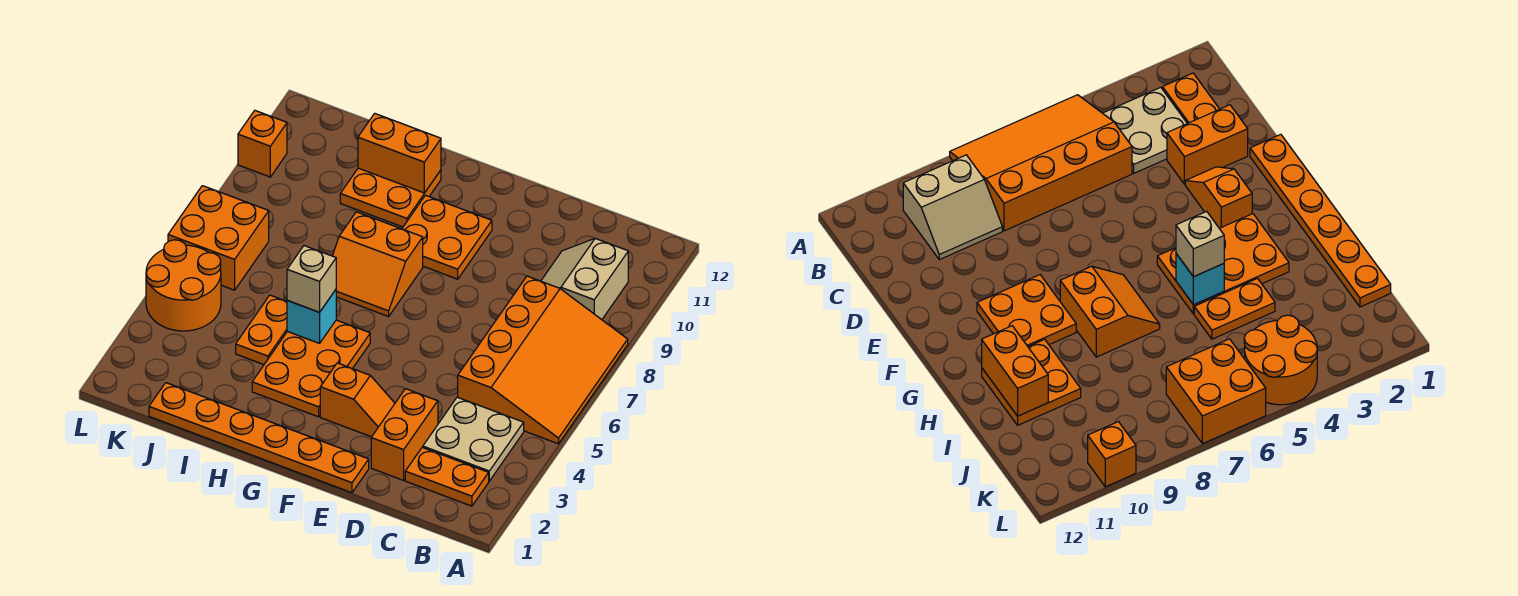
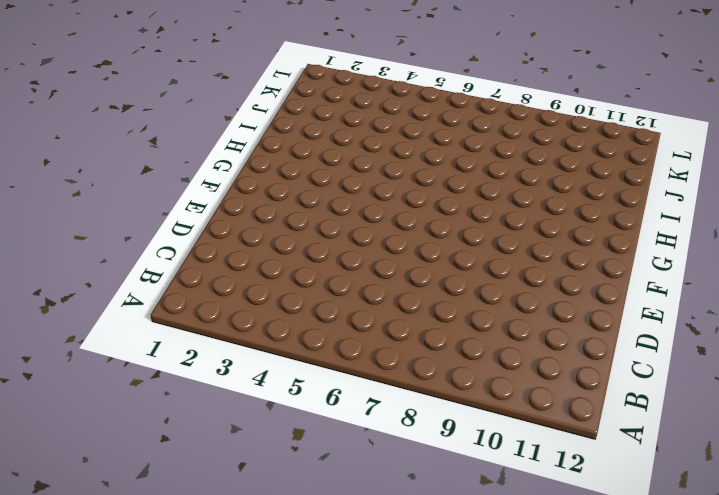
none -> orange 3x4 slope [458,276,628,444]
none -> orange 1x2 plate [405,447,489,506]
none -> tan 2x2 plate [423,397,524,481]

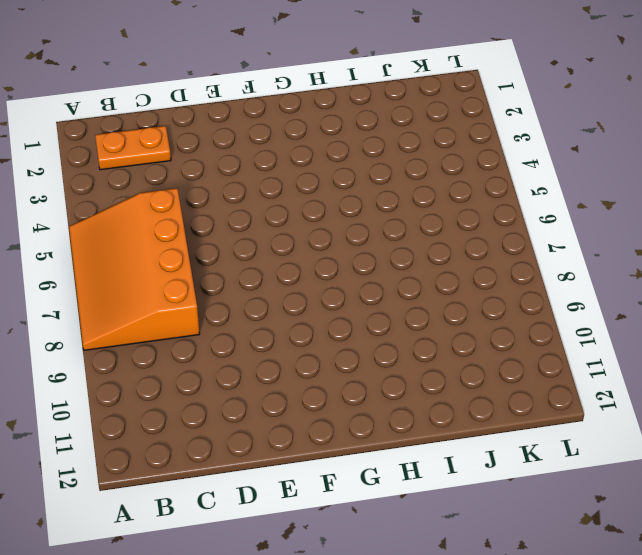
none -> tan 2x2 plate [423,397,524,481]
none -> tan 2x2 slope [541,239,628,320]
none -> orange 1x2 brick [371,389,438,480]

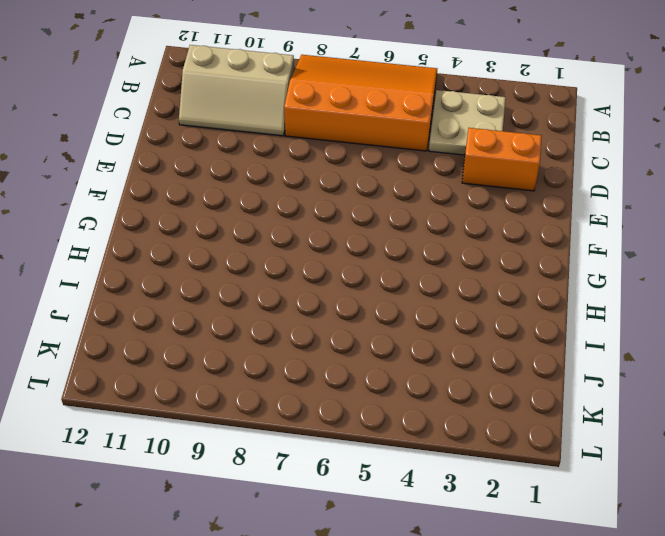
tan 2x3 slope [179,45,294,136] -> tan 2x2 slope [541,239,628,320]
none -> orange 1x2 plate [405,447,489,506]
none -> orange 1x6 plate [149,383,369,493]
none -> orange 1x2 slope [320,363,395,437]

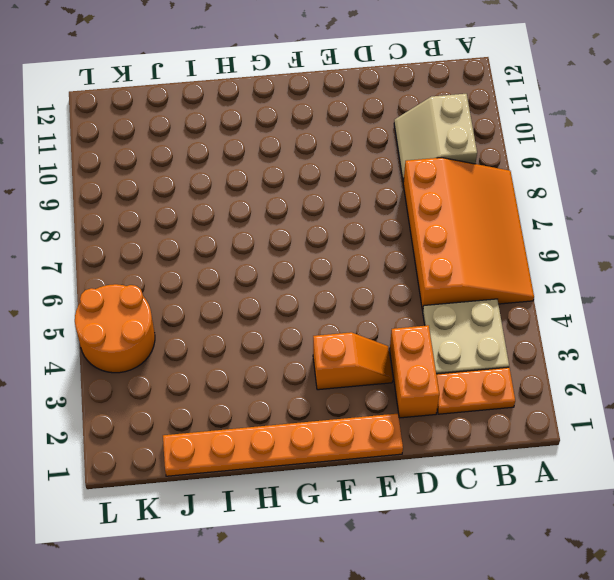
none -> orange 2x2 plate [402,195,492,279]
none -> orange 2x3 plate [252,320,370,417]
none -> orange 2x2 slope [333,212,423,316]

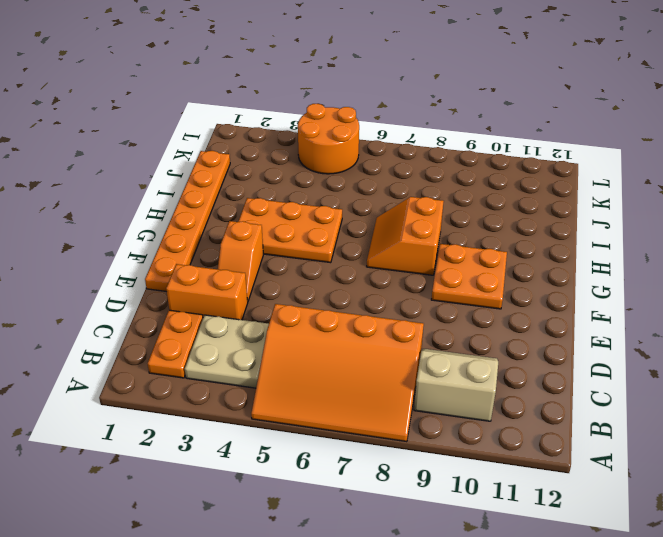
none -> orange 2x2 plate [340,168,441,227]
none -> orange 1x2 plate [236,295,287,365]
none -> orange 2x2 brick [168,186,269,290]

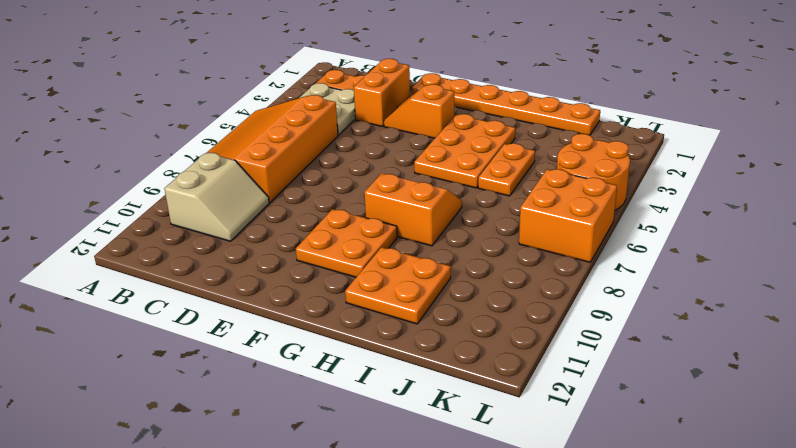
none -> orange 1x1 brick [238,111,287,177]
none -> cyan 1x1 brick [287,290,336,343]
none -> orange 1x2 brick [358,113,441,193]

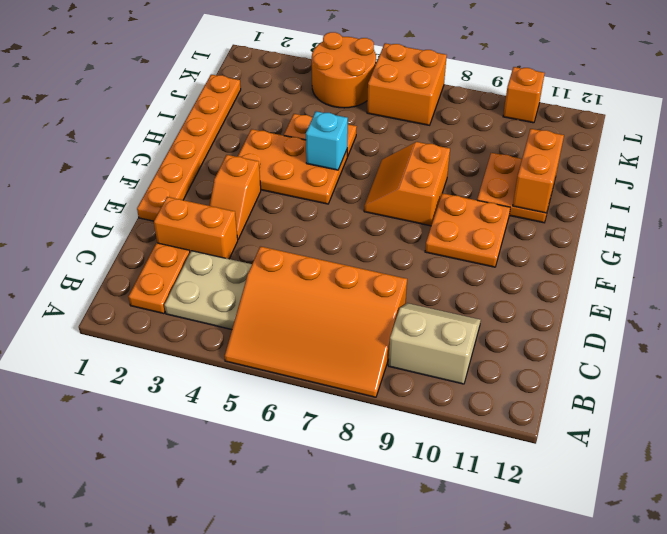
none -> tan 1x1 brick [287,246,336,312]

